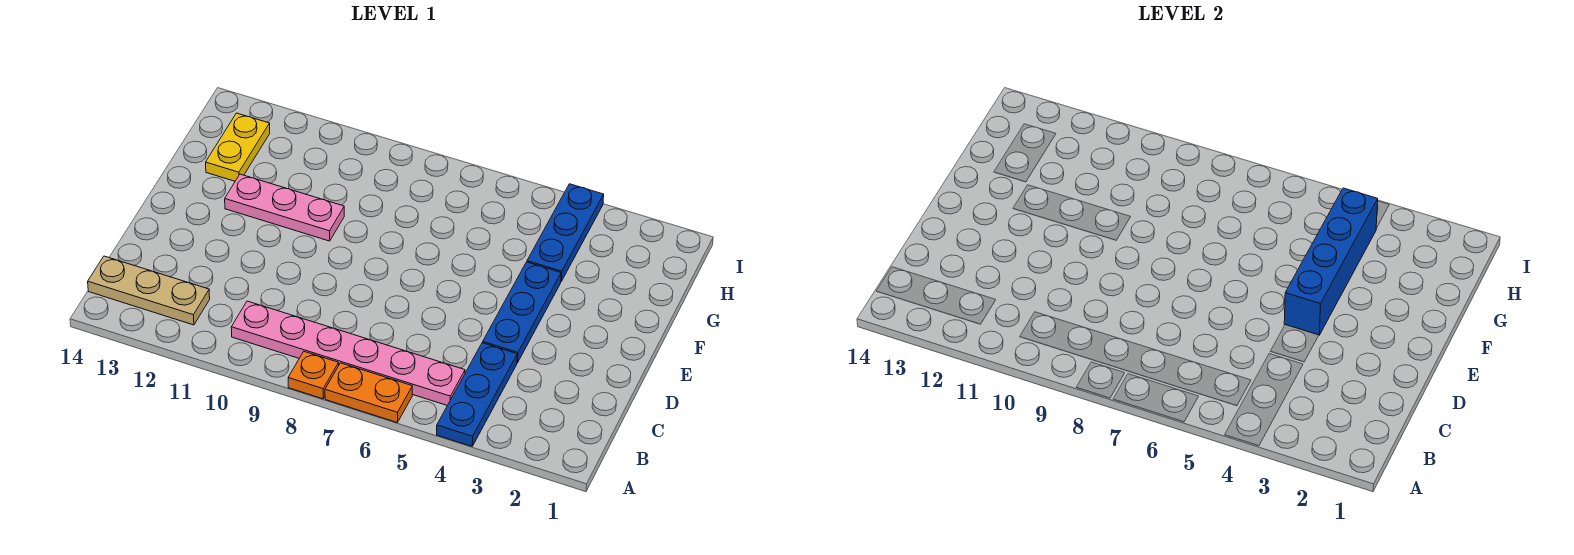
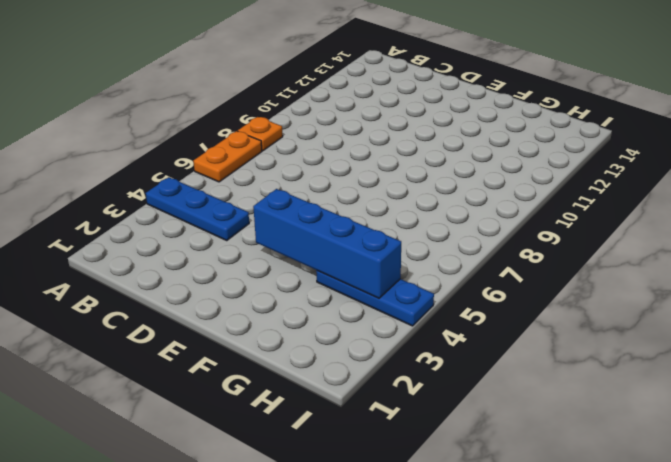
none -> pink 1x6 plate [231,301,465,406]
none -> tan 1x3 plate [88,256,210,325]

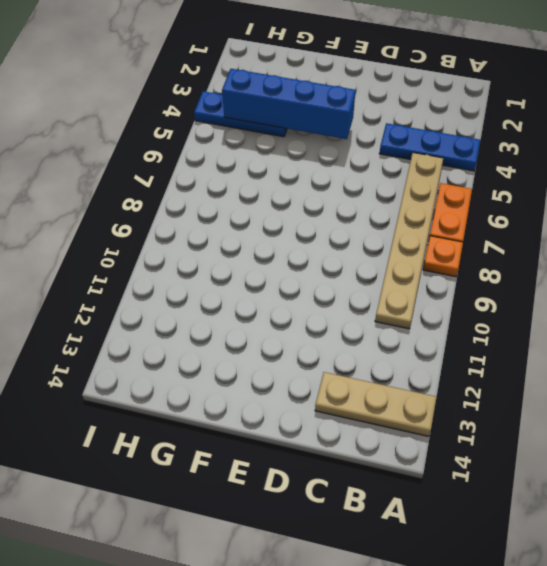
tan 1x3 plate [315,372,436,436] -> tan 1x3 plate turned to [88,256,210,325]
tan 1x6 plate [375,153,443,329] -> pink 1x6 plate [231,301,465,406]
none -> blue 1x3 plate [483,262,561,363]
none -> pink 1x3 plate [225,174,344,241]

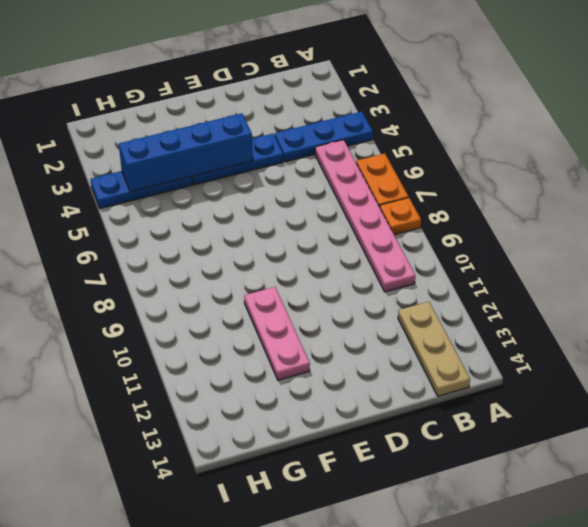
none -> yellow 1x2 plate [206,113,270,181]

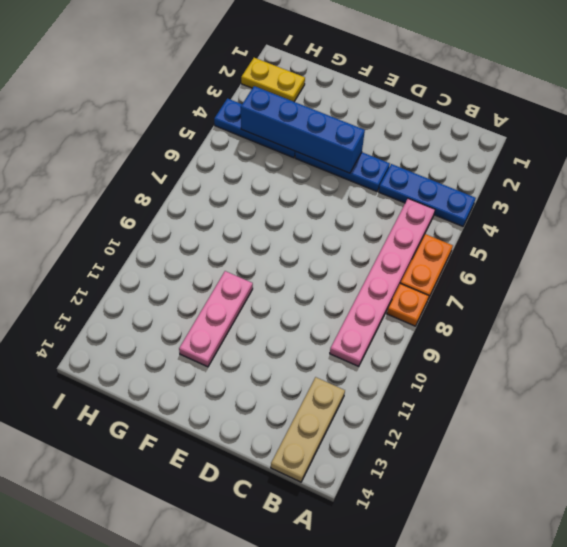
yellow 1x2 plate [241,58,305,102] -> yellow 1x2 plate moved to [206,113,270,181]

